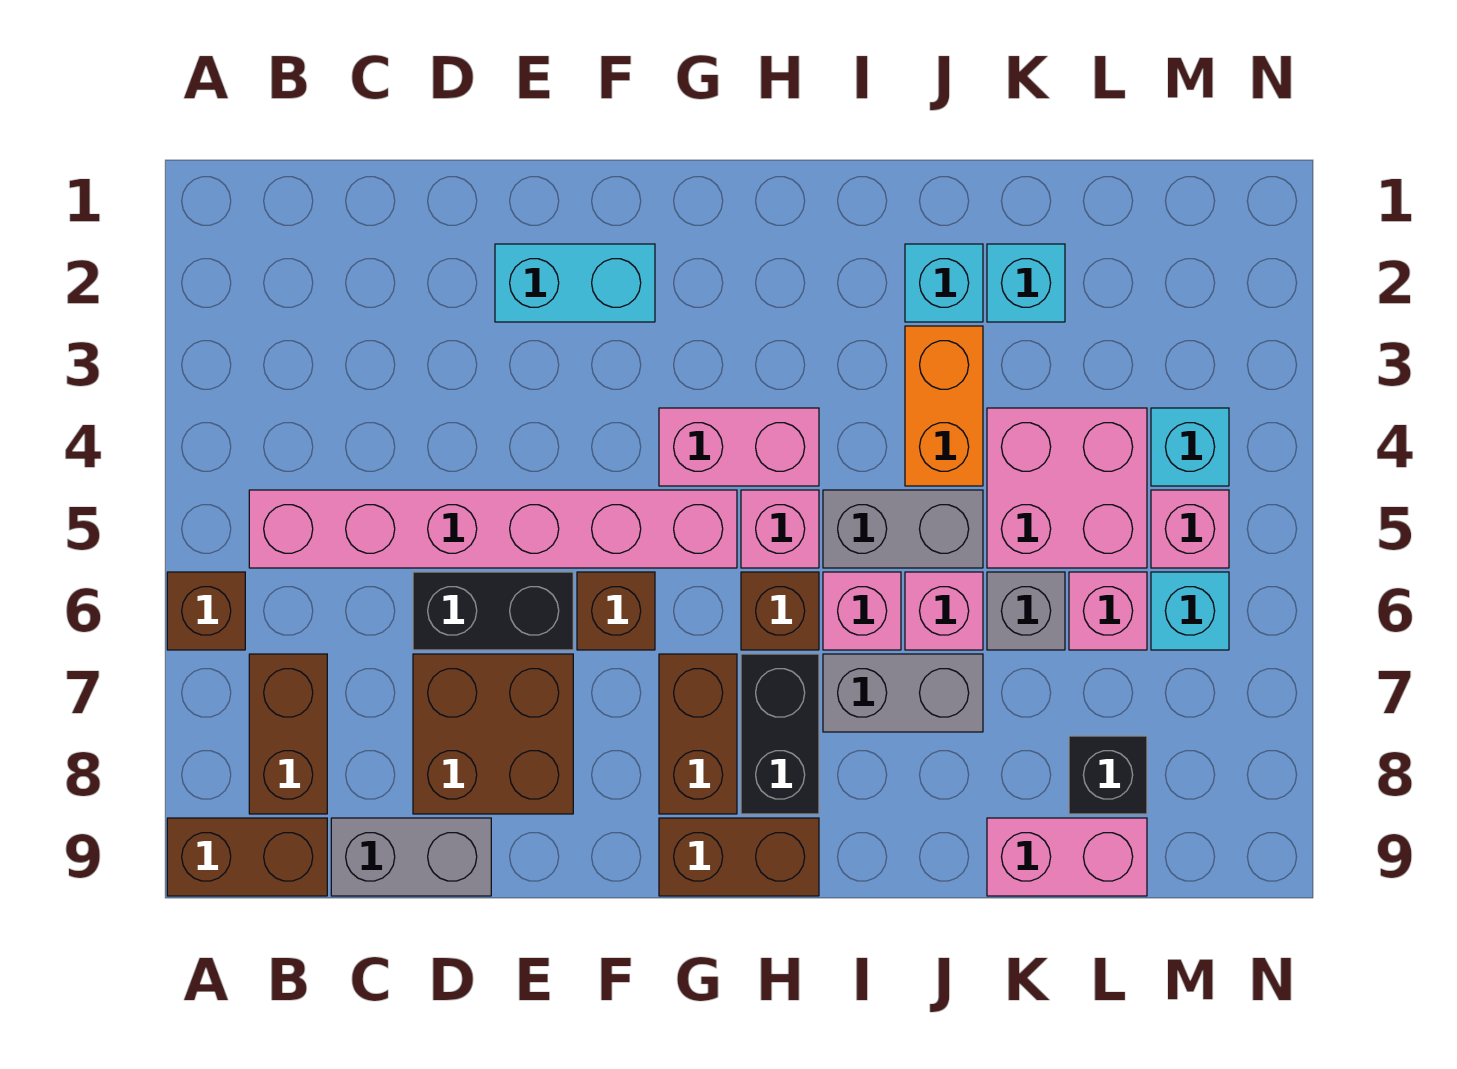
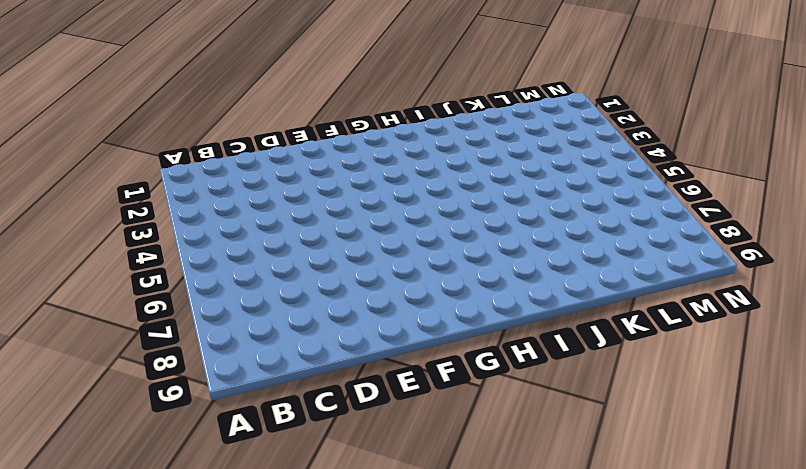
none -> brown 1x1 brick [167,572,245,650]
none -> brown 1x2 brick [167,818,327,896]
none -> pink 1x6 brick [249,490,737,568]
none -> brown 1x2 brick [249,654,327,814]

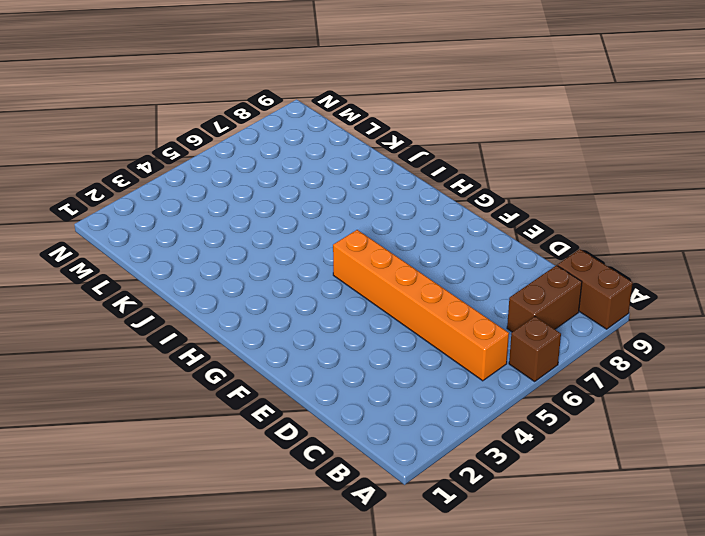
orange 1x6 brick [333,230,509,381] -> pink 1x6 brick [249,490,737,568]
none -> grey 1x2 brick [331,818,491,896]
none -> black 1x2 brick [413,572,573,650]
none -> brown 2x2 brick [413,654,573,814]
none -> cyan 1x2 brick [495,244,655,322]

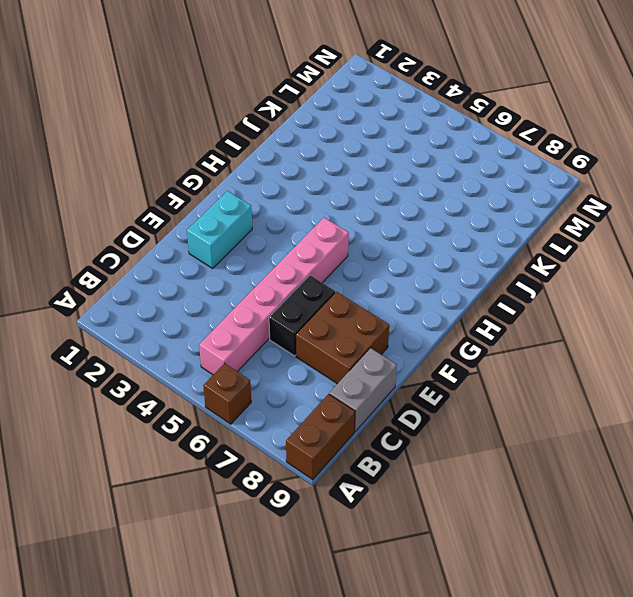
none -> brown 1x2 brick [249,654,327,814]
none -> brown 1x1 brick [577,572,655,650]
none -> pink 1x2 brick [659,408,819,486]
none -> brown 1x2 brick [659,654,737,814]

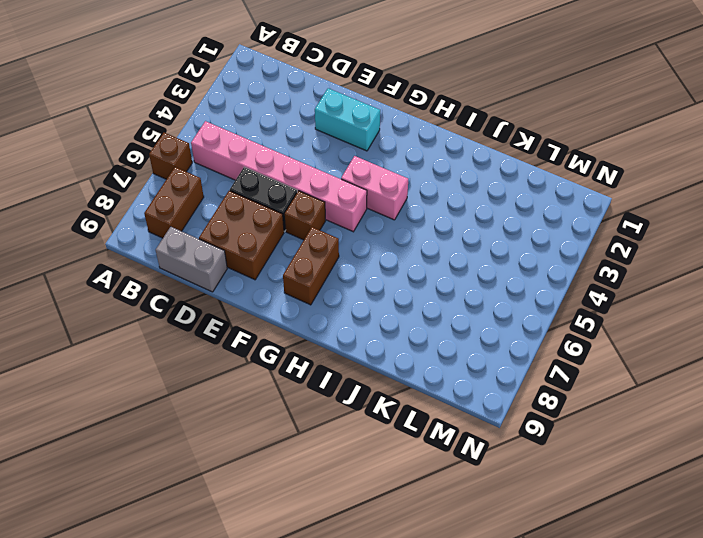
none -> brown 1x2 brick [167,818,327,896]
none -> brown 1x2 brick [659,818,819,896]
none -> pink 1x1 brick [741,490,819,568]
none -> brown 1x1 brick [741,572,819,650]

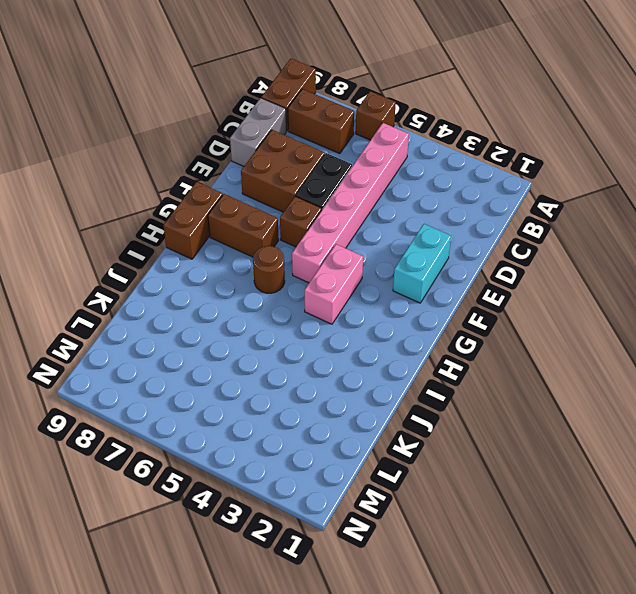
brown 1x1 round brick [253,246,285,293] -> brown 1x1 brick [741,572,819,650]
none -> pink 1x1 brick [741,490,819,568]
none -> black 1x2 brick [741,654,819,814]
none -> grey 1x2 brick [823,490,983,568]
none -> pink 1x1 brick [823,572,901,650]

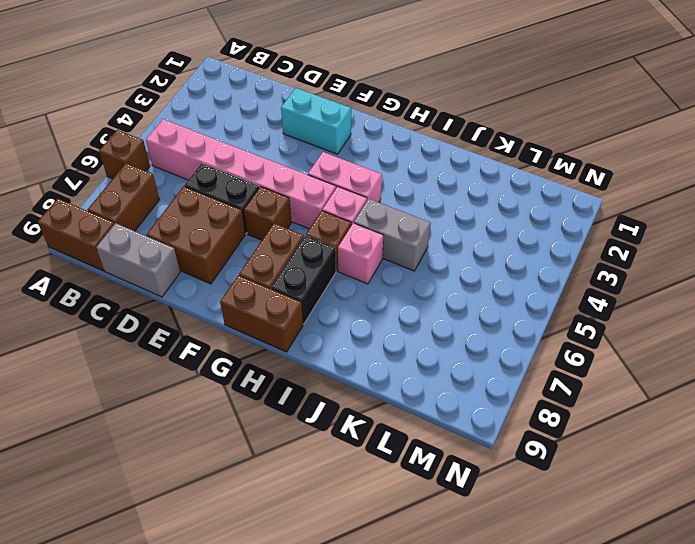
none -> grey 1x2 brick [823,654,983,732]
none -> cyan 1x1 brick [905,244,983,322]
none -> orange 1x2 brick [905,326,983,486]
none -> pink 1x1 brick [905,572,983,650]

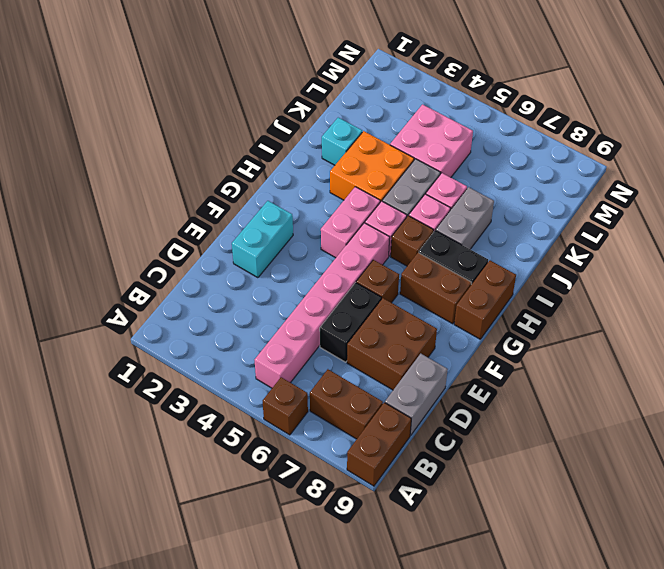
orange 2x2 brick [330,131,414,202] -> orange 1x2 brick [905,326,983,486]
none -> cyan 1x1 brick [987,244,1065,322]
none -> grey 1x1 brick [987,572,1065,650]
none -> pink 1x2 brick [987,818,1147,896]
none -> pink 1x1 brick [1069,572,1147,650]

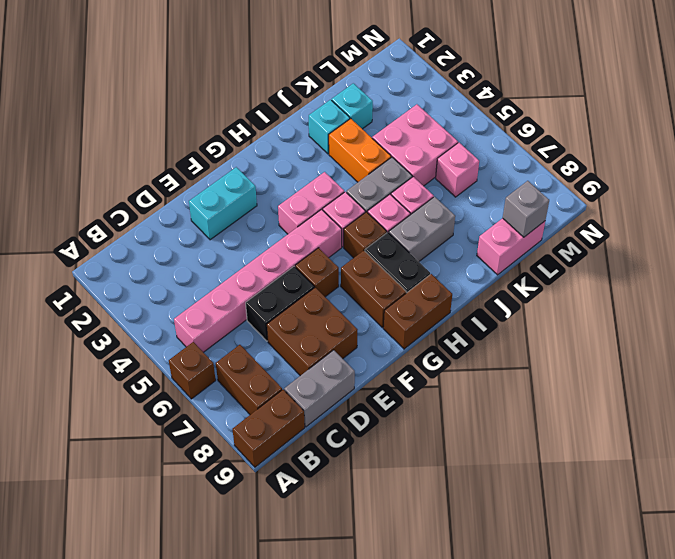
grey 1x1 brick [503,181,549,237] -> grey 1x1 brick moved to [987,572,1065,650]
none -> black 1x1 brick [1069,736,1147,814]
none -> cyan 1x1 brick [1151,408,1229,486]
none -> pink 1x1 brick [1151,490,1229,568]
none -> cyan 1x1 brick [1151,572,1229,650]

